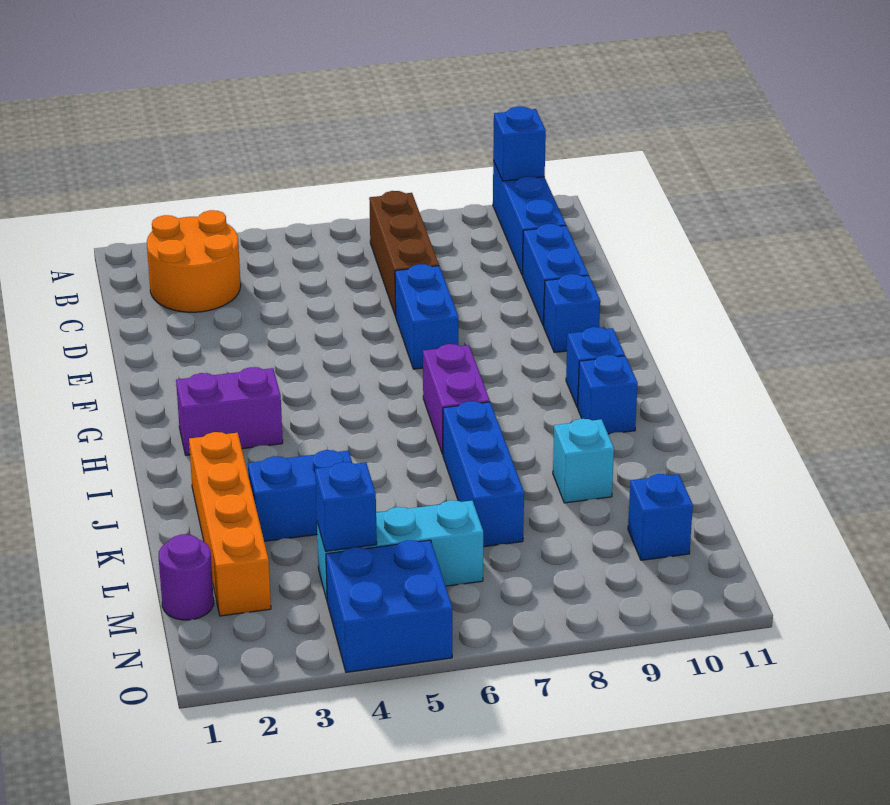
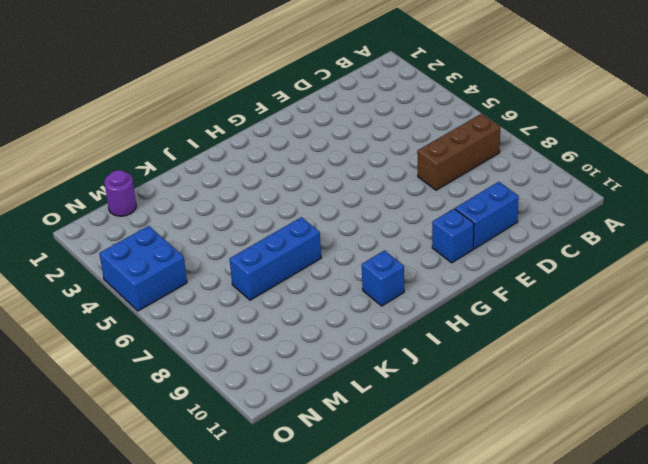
none -> blue 1x3 brick [493,161,566,275]
none -> orange 2x2 round brick [147,210,241,312]
none -> blue 1x2 brick [395,264,458,369]

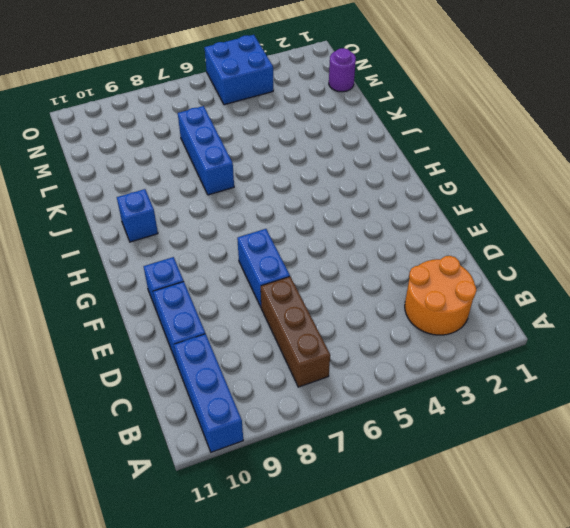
none -> purple 1x2 brick [176,367,283,455]
none -> purple 1x2 brick [423,344,490,454]
none -> blue 1x1 brick [566,327,625,407]

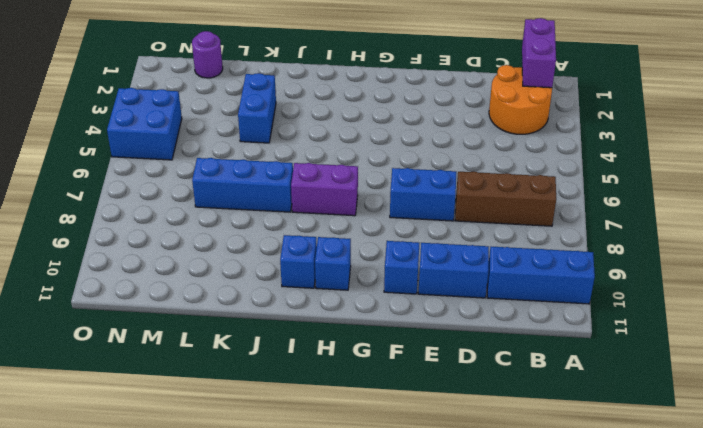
purple 1x2 brick [522,18,556,88] -> purple 1x2 brick moved to [176,367,283,455]
none -> orange 1x4 brick [189,432,271,616]
none -> cyan 1x1 brick [553,419,614,503]
none -> cyan 1x3 brick [317,500,483,600]

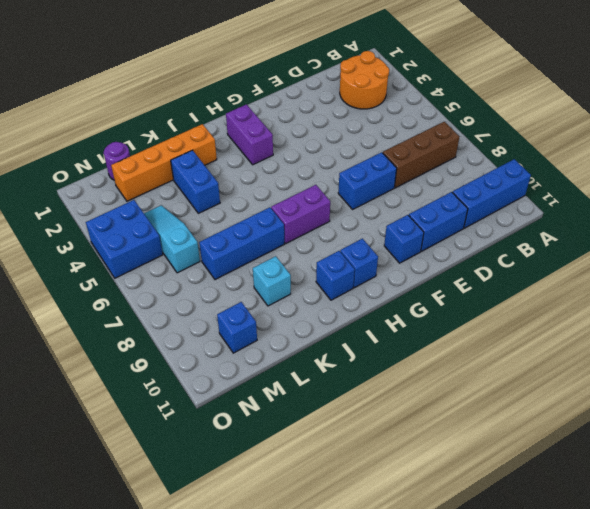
cyan 1x3 slope [144,205,200,273] -> cyan 1x3 brick [317,500,483,600]
none -> blue 1x1 brick [493,107,546,181]
none -> blue 1x1 brick [315,462,377,551]

